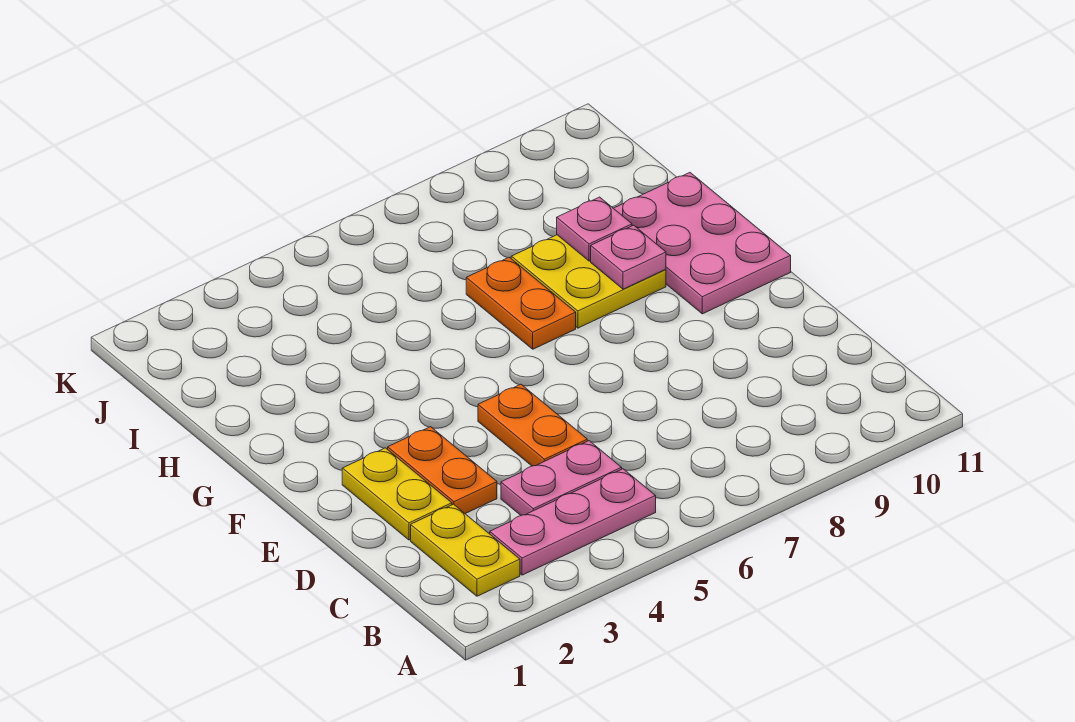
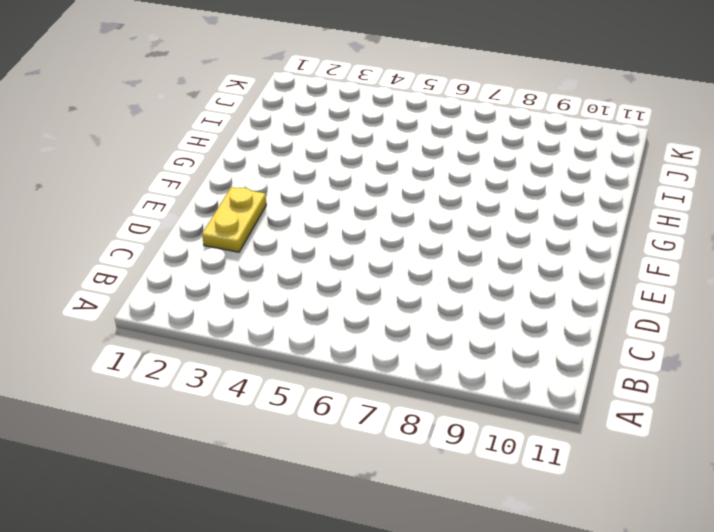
none -> yellow 1x2 plate [411,504,520,596]
none -> pink 1x3 plate [490,469,656,575]

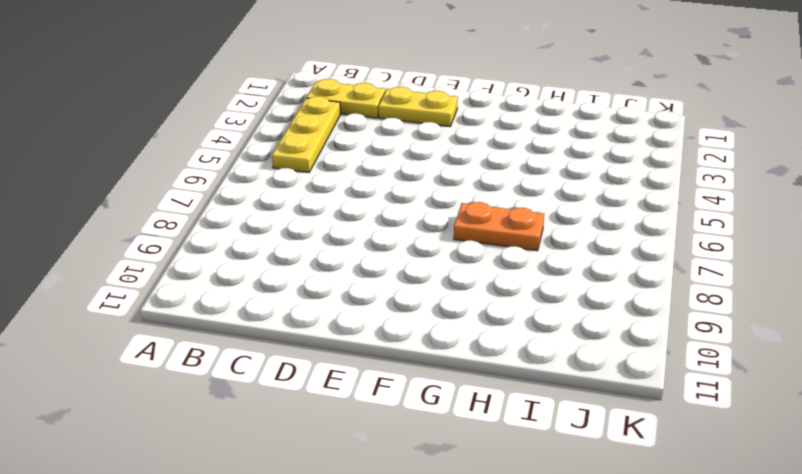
yellow 1x3 plate [272,96,340,172] -> pink 1x3 plate [490,469,656,575]
none -> pink 1x2 plate [501,441,622,515]
none -> orange 1x2 plate [388,427,497,514]

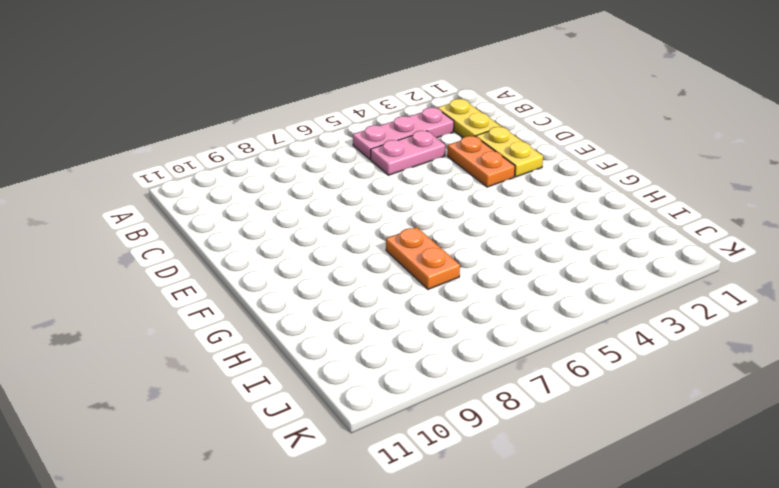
none -> orange 1x2 plate [478,384,587,466]
none -> pink 2x3 plate [614,173,791,314]

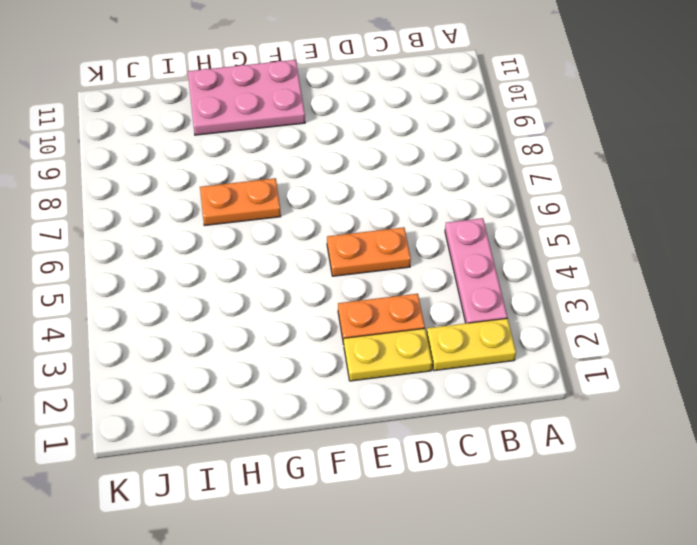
none -> pink 1x2 plate [501,441,622,515]
none -> yellow 2x2 plate [511,235,666,328]

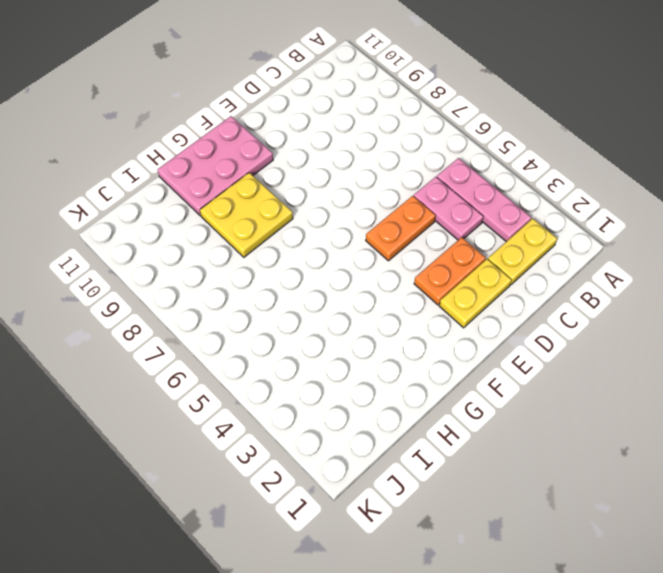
none -> orange 1x2 plate [466,257,576,349]
none -> pink 1x1 plate [591,225,666,289]

